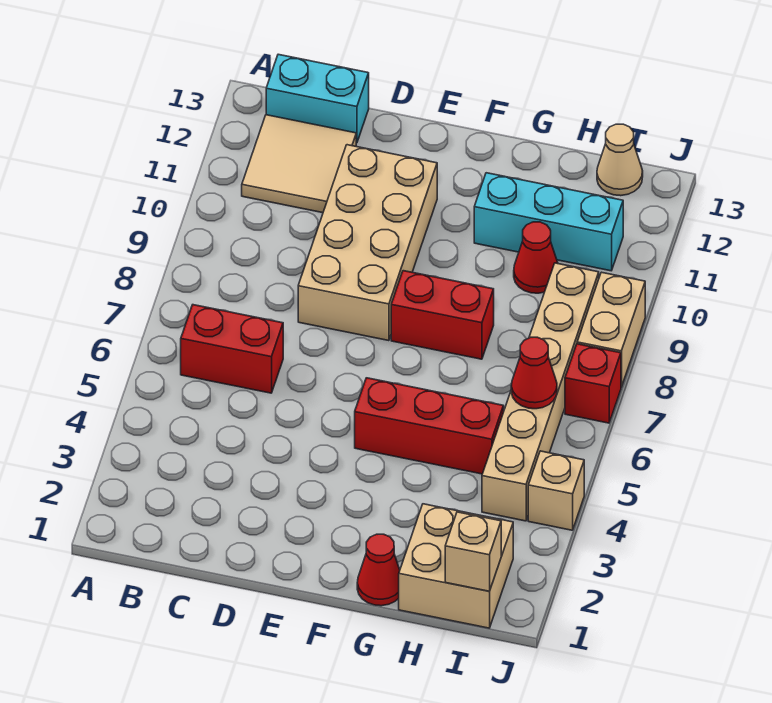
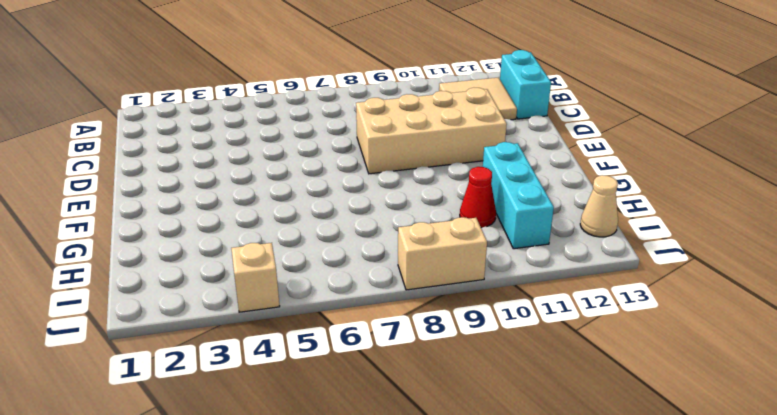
none -> red 1x2 brick [181,305,283,393]
none -> red 1x3 brick [355,378,504,474]
none -> red 1x2 brick [391,271,494,359]

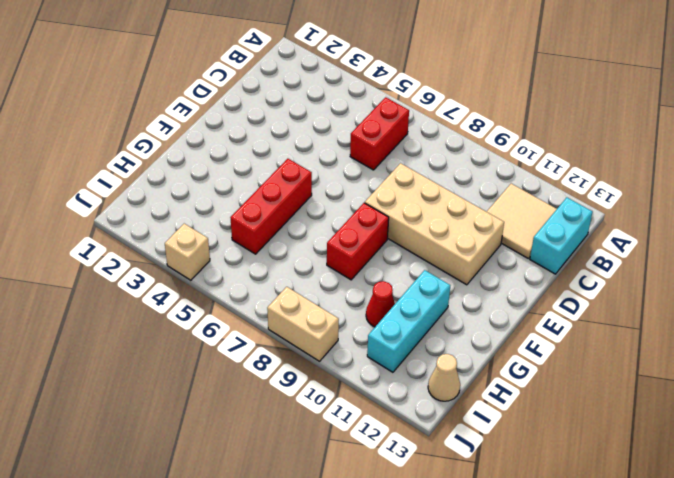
none -> red 1x1 cone [357,534,400,606]
none -> tan 2x2 brick [399,504,513,628]
none -> tan 1x6 brick [482,263,599,521]

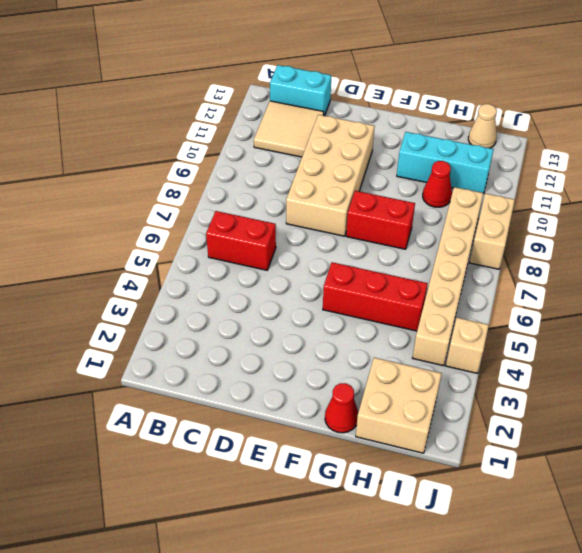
none -> red 1x1 brick [565,344,621,423]
none -> tan 1x1 brick [445,512,501,591]
none -> red 1x1 cone [511,337,557,409]

